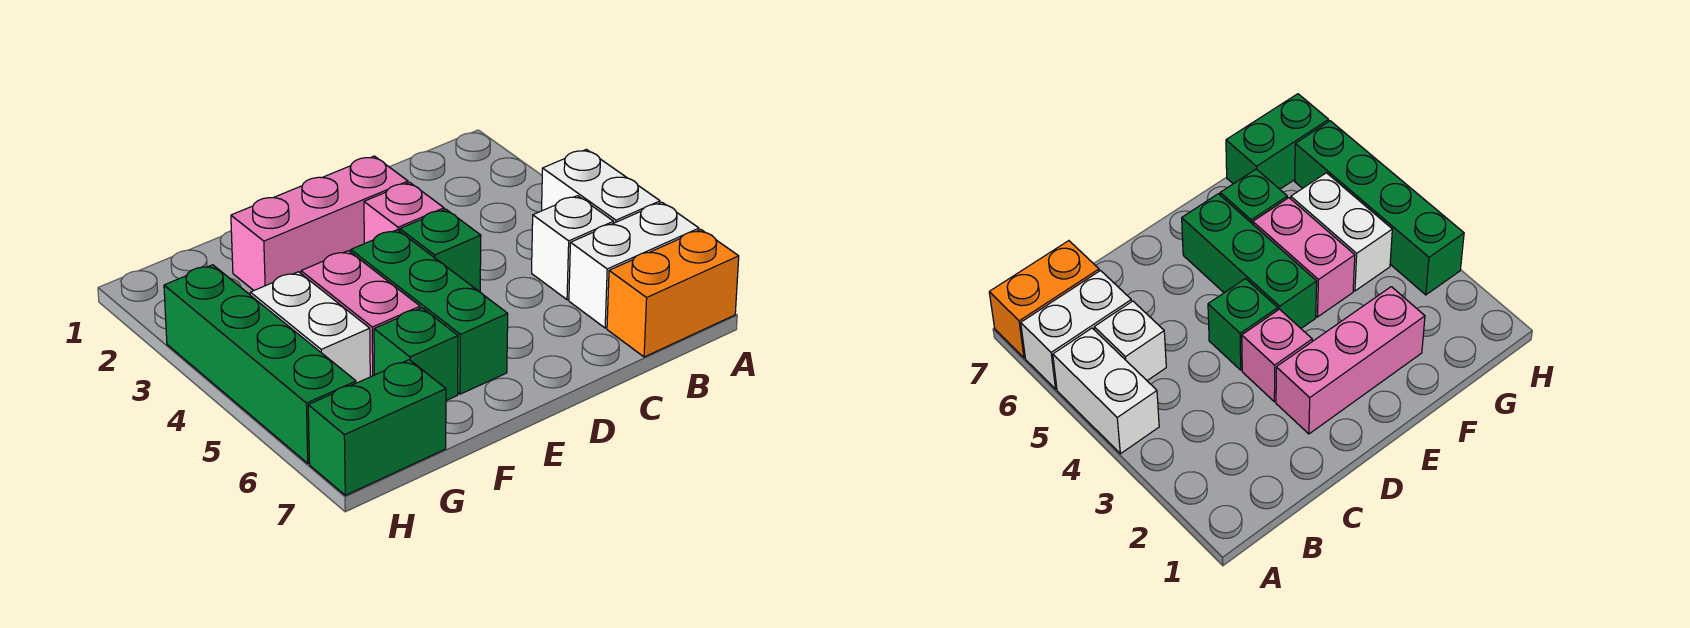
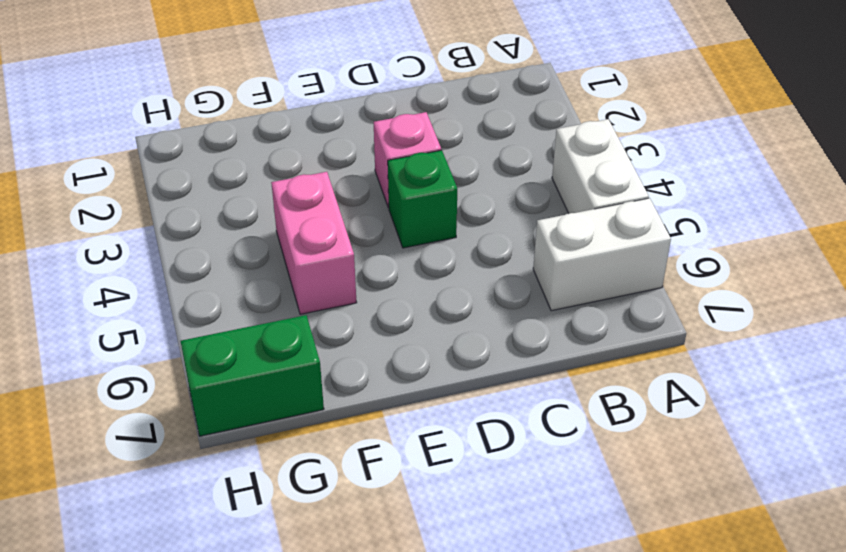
none -> orange 1x2 brick [607,230,739,357]
none -> white 1x1 brick [532,196,614,300]
none -> pink 1x3 brick [231,156,408,290]

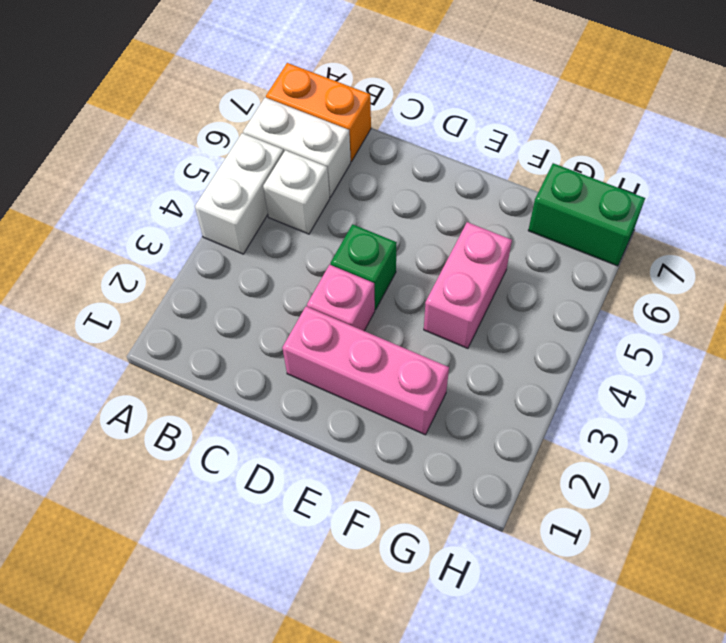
none -> green 1x3 brick [351,230,508,394]
none -> green 1x1 brick [374,308,458,401]
none -> white 1x2 brick [250,272,370,383]

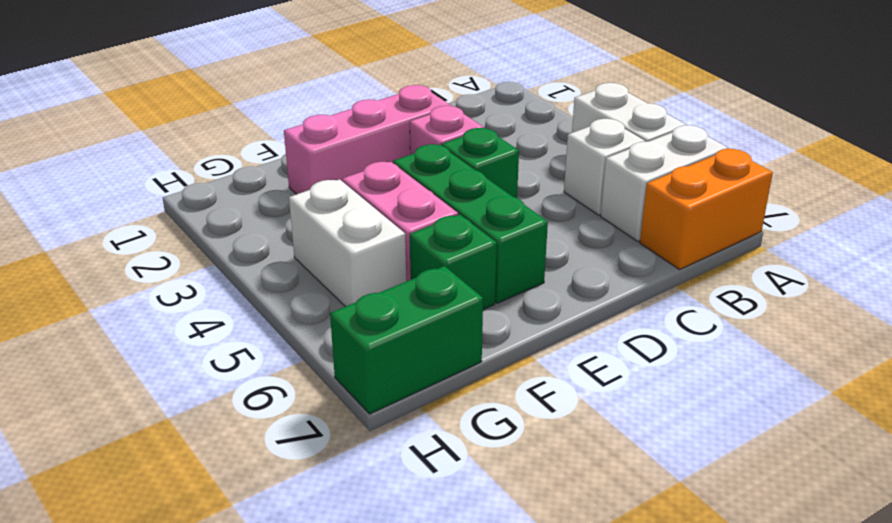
none -> green 1x4 brick [164,265,356,463]

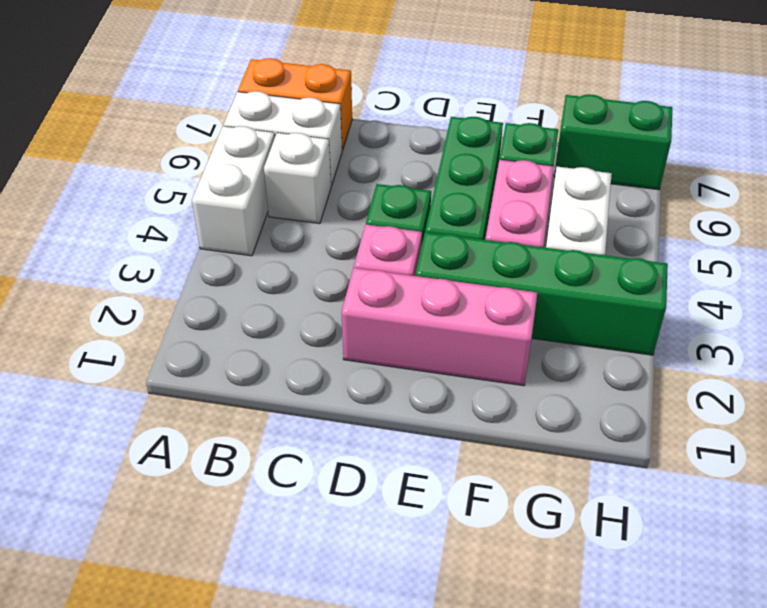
green 1x4 brick [416,232,668,355] -> green 1x4 brick turned to [164,265,356,463]

